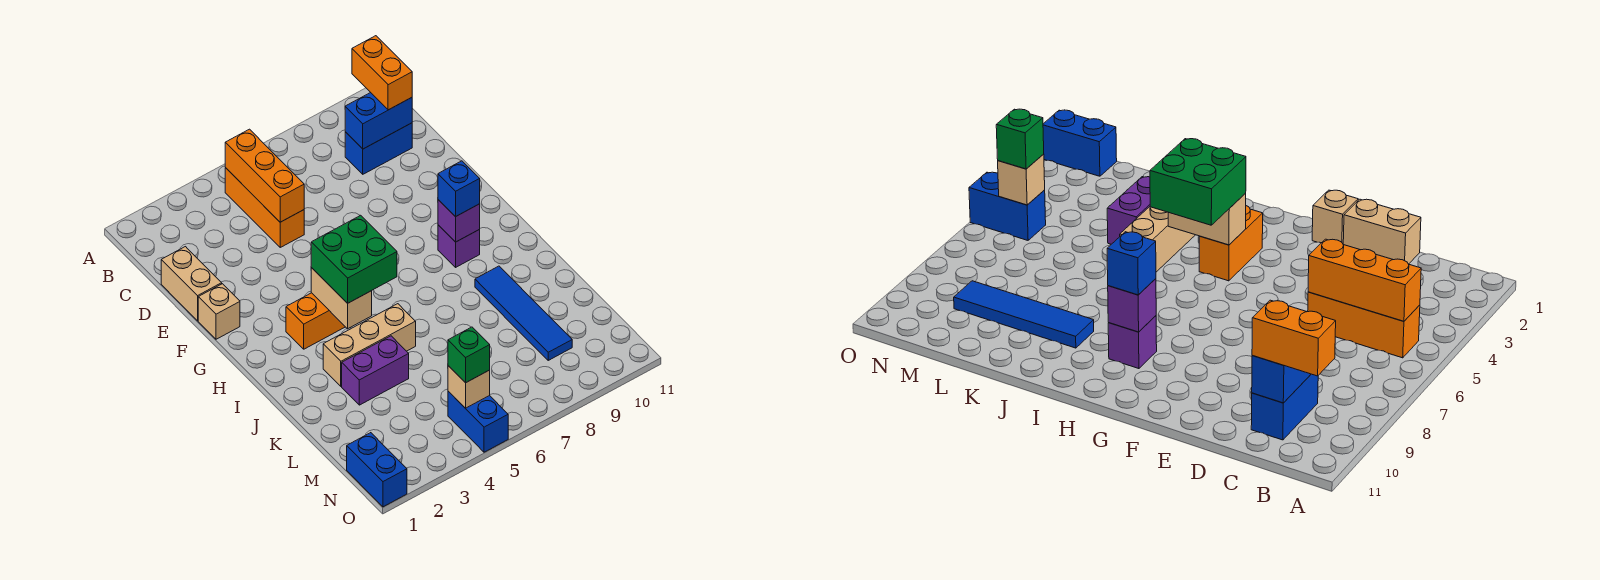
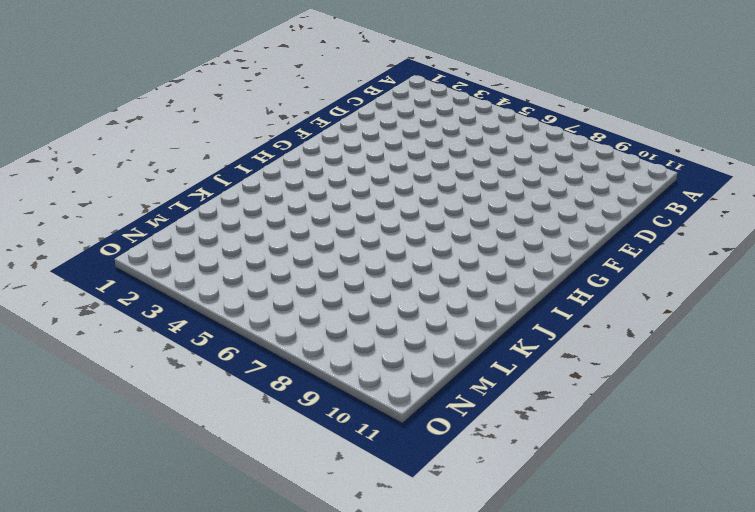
none -> orange 1x3 brick [225,168,304,247]
none -> blue 1x2 brick [345,123,412,174]
none -> tan 1x2 brick [161,247,222,321]

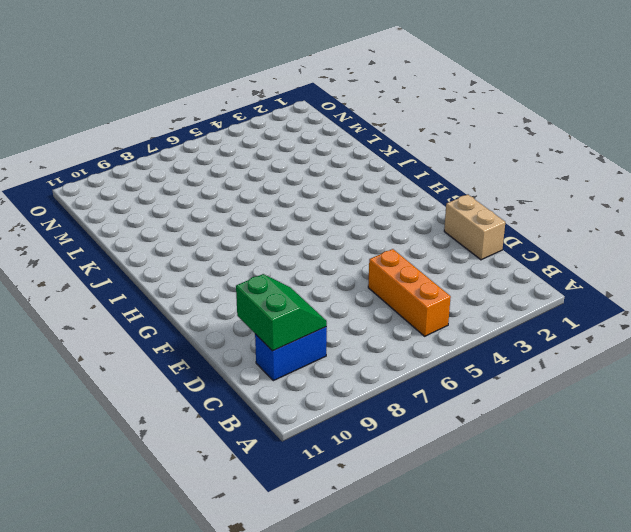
green 2x2 slope [236,274,327,351] -> blue 1x2 brick [345,93,412,149]
none -> tan 1x1 brick [198,284,240,339]
none -> orange 1x2 brick [286,293,345,349]
none -> purple 1x1 brick [438,225,480,267]

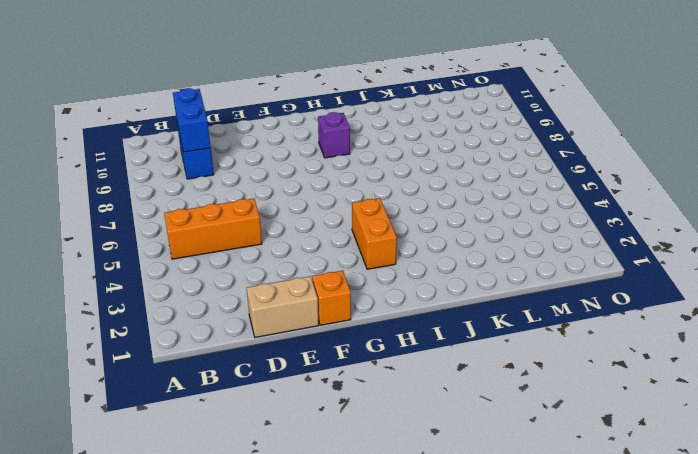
orange 1x1 brick [312,271,351,325] -> tan 1x1 brick [198,284,240,339]
none -> tan 1x3 brick [323,304,416,386]
none -> blue 1x4 tile [475,266,572,360]
none -> purple 1x2 brick [342,336,409,405]

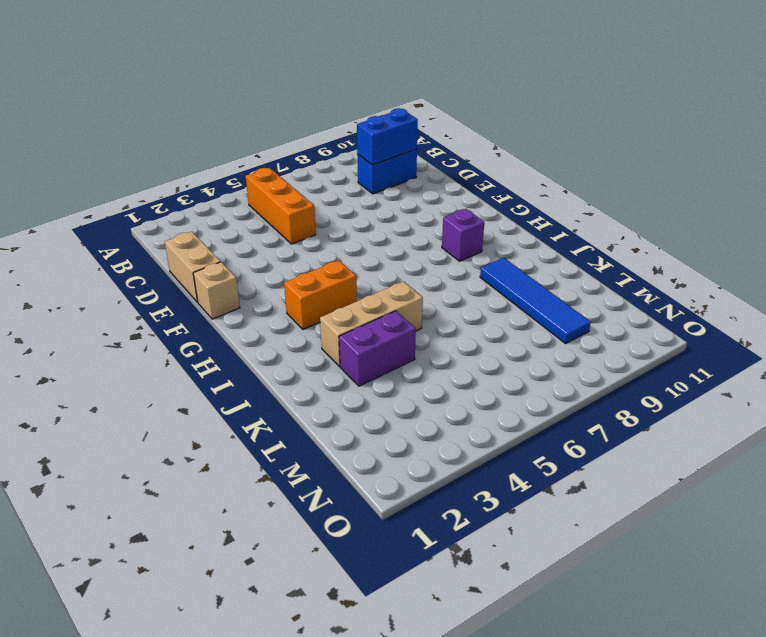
none -> blue 1x2 brick [347,433,407,507]
none -> blue 1x2 brick [448,391,508,452]
none -> orange 1x3 brick [225,129,304,222]

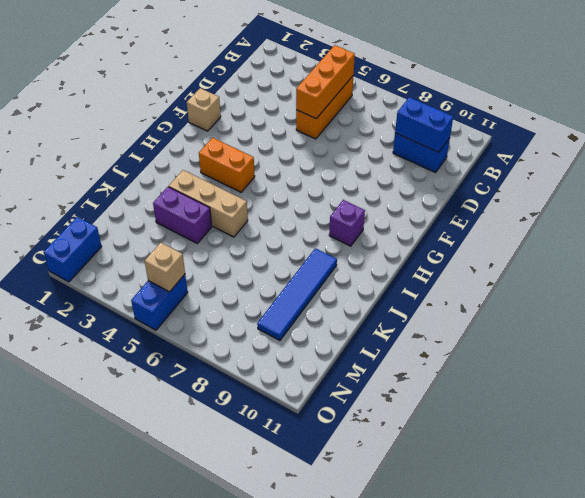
none -> tan 1x2 brick [161,247,222,321]
none -> tan 1x2 brick [311,268,372,329]
none -> purple 1x1 brick [438,200,480,242]

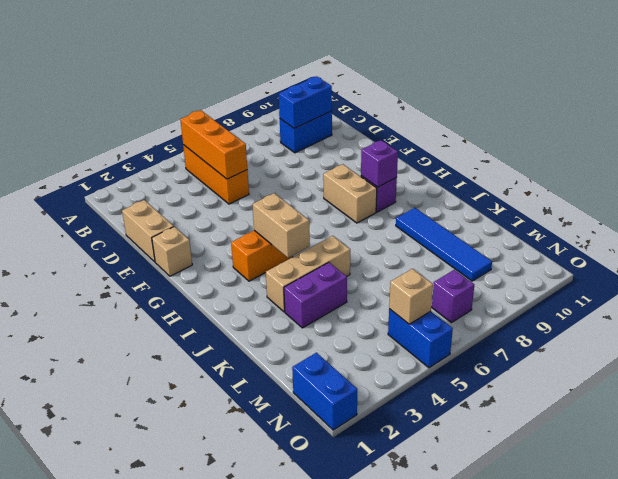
tan 1x2 brick [323,164,377,223] -> none
purple 1x1 brick [432,270,474,323] -> none
none -> orange 1x2 brick [352,36,412,110]
none -> green 2x2 brick [311,215,397,303]
none -> blue 1x1 brick [438,161,480,217]

